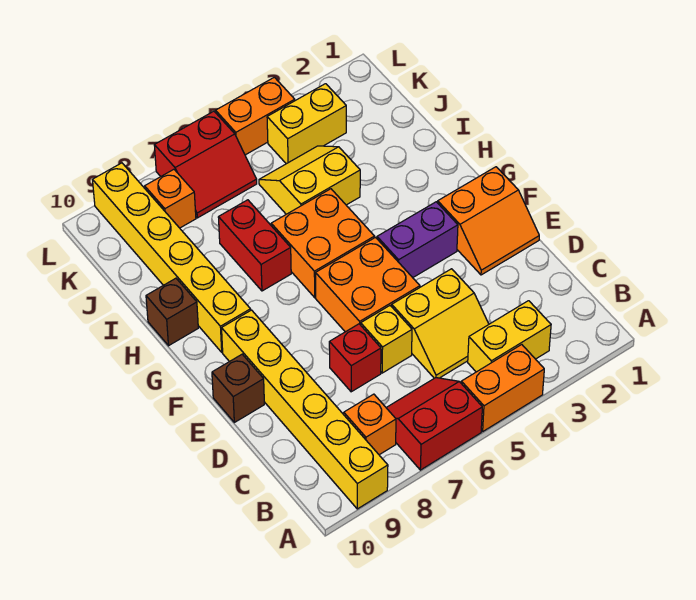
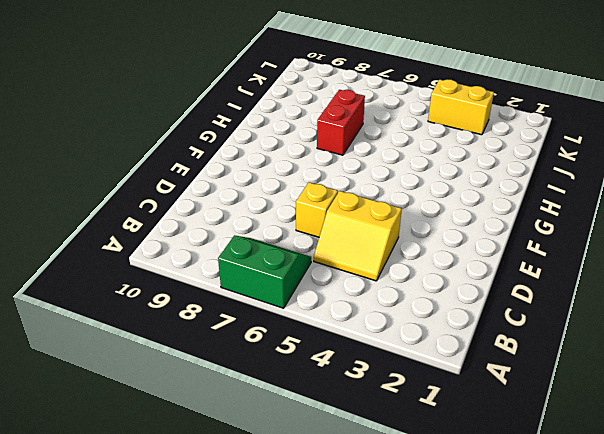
green 2x2 slope [218,235,311,308] -> red 2x2 slope [386,378,482,470]
none -> orange 1x2 brick [461,345,544,431]
none -> yellow 1x6 brick [222,310,388,509]
none -> yellow 1x2 brick [468,301,551,372]

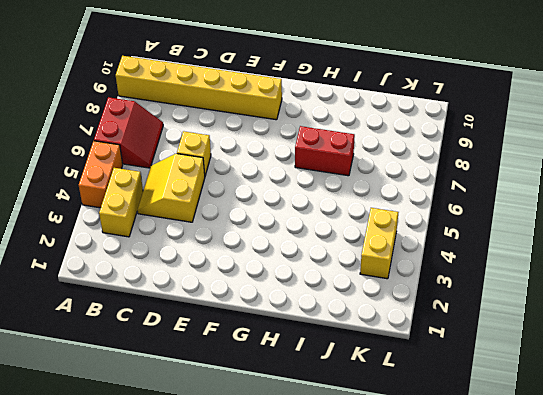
none -> orange 1x1 brick [344,394,396,455]
none -> red 1x1 brick [329,324,381,392]
none -> orange 2x2 slope [438,167,539,275]

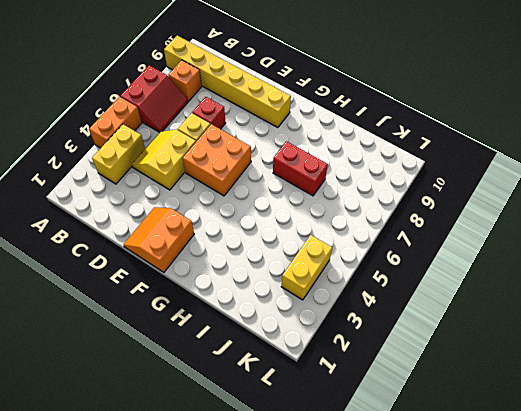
none -> brown 1x1 brick [212,354,264,422]
none -> purple 1x2 brick [377,202,458,278]
none -> orange 2x2 brick [271,189,374,298]

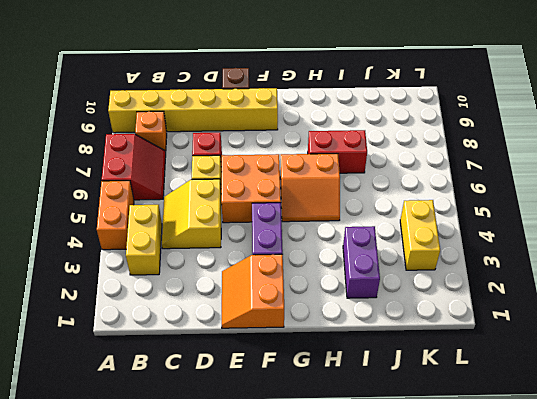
orange 2x2 slope [280,154,340,222] -> orange 2x2 brick [271,189,374,298]
purple 1x2 brick [343,226,380,298] -> none
none -> yellow 1x6 brick [93,163,251,352]
none -> brown 1x1 brick [146,278,198,346]
none -> yellow 2x2 slope [259,146,360,214]

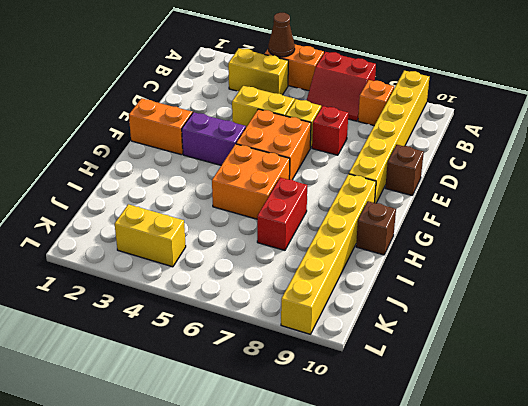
brown 1x1 cone [268,13,295,57] -> none
none -> yellow 2x2 slope [259,146,360,214]
none -> red 2x2 slope [154,111,257,218]
none -> orange 1x1 brick [145,169,196,228]

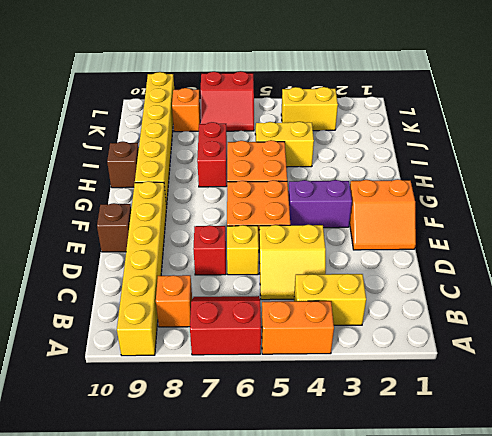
none -> orange 1x2 brick [216,77,295,155]

